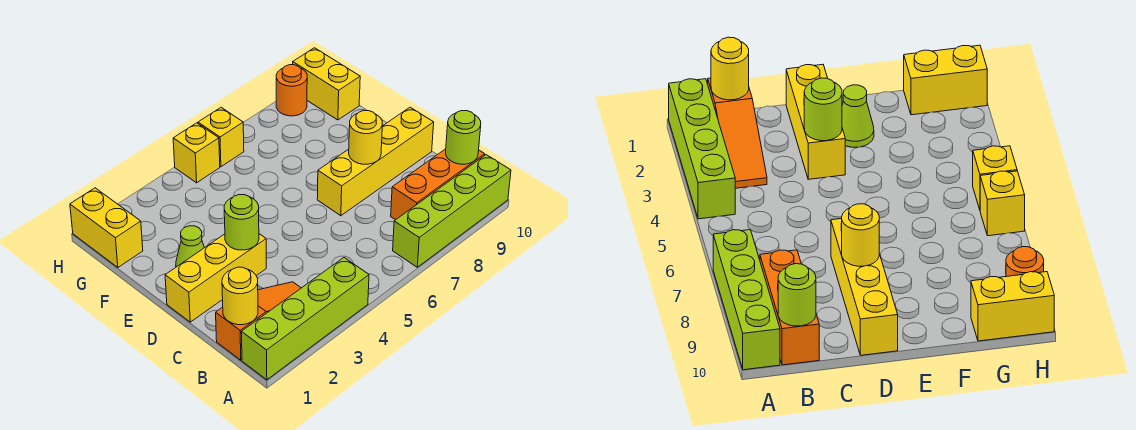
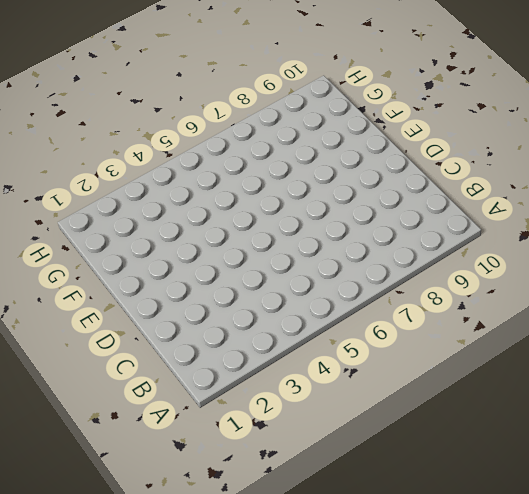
none -> lime 1x4 brick [241,258,369,380]
none -> lime 1x4 brick [393,155,511,267]
none -> orange 1x3 slope [216,282,301,360]

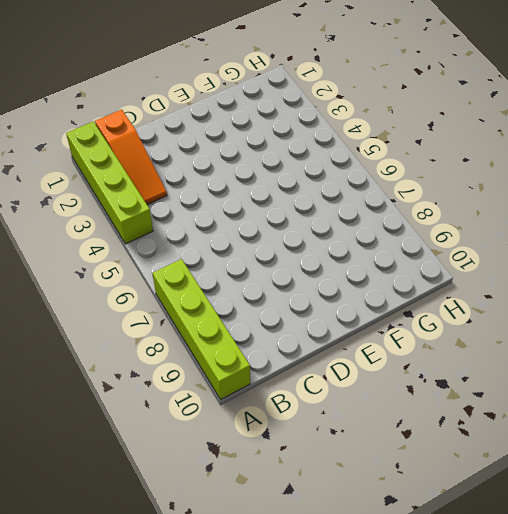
none -> orange 1x3 brick [391,149,485,220]
none -> yellow 1x3 brick [165,234,266,322]
none -> yellow 1x4 brick [317,107,434,216]

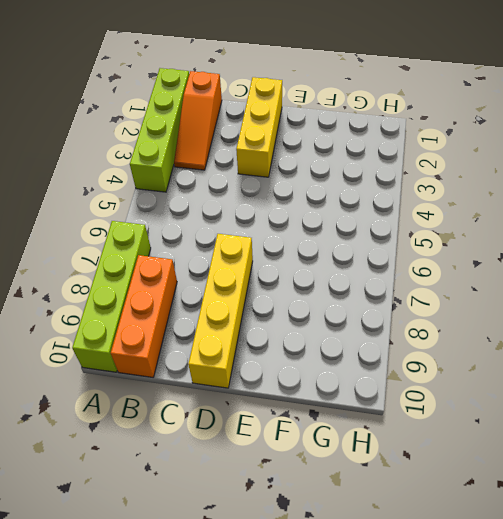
none -> lime 1x1 cone [176,226,204,267]
none -> yellow 1x2 brick [70,188,143,267]
none -> yellow 1x2 brick [293,48,360,120]

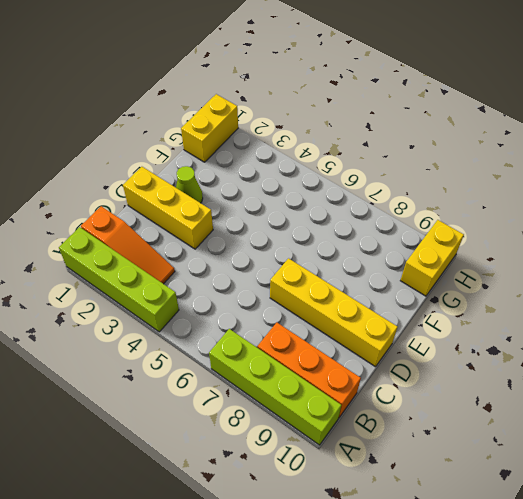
none -> yellow 1x1 brick [173,123,220,183]
none -> yellow 1x1 brick [198,108,244,167]
none -> orange 1x1 round brick [276,65,307,116]

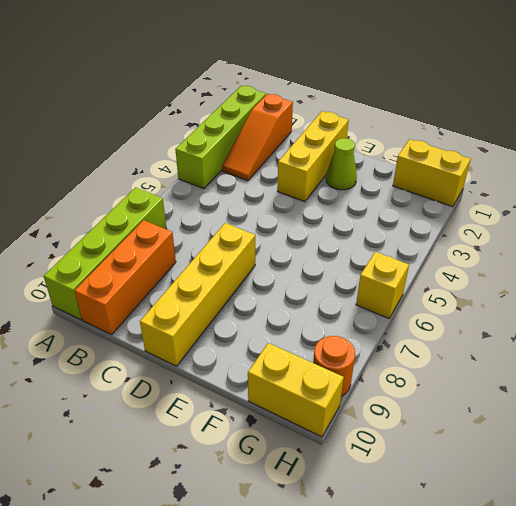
none -> yellow 1x1 brick [173,123,220,183]
none -> yellow 1x1 round brick [222,267,258,325]
none -> lime 1x1 round brick [446,111,481,164]

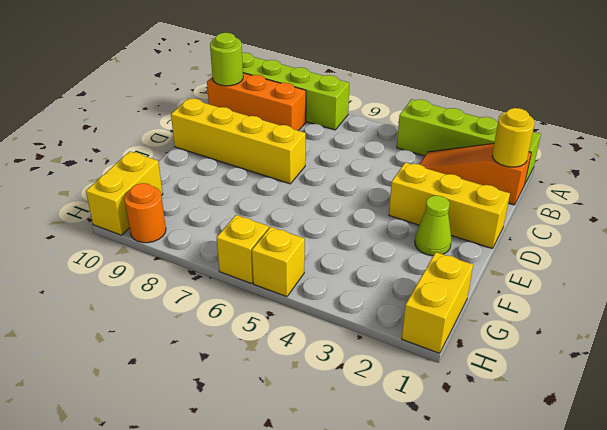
none -> lime 1x1 round brick [224,195,259,250]
none -> yellow 1x1 round brick [349,111,382,164]

